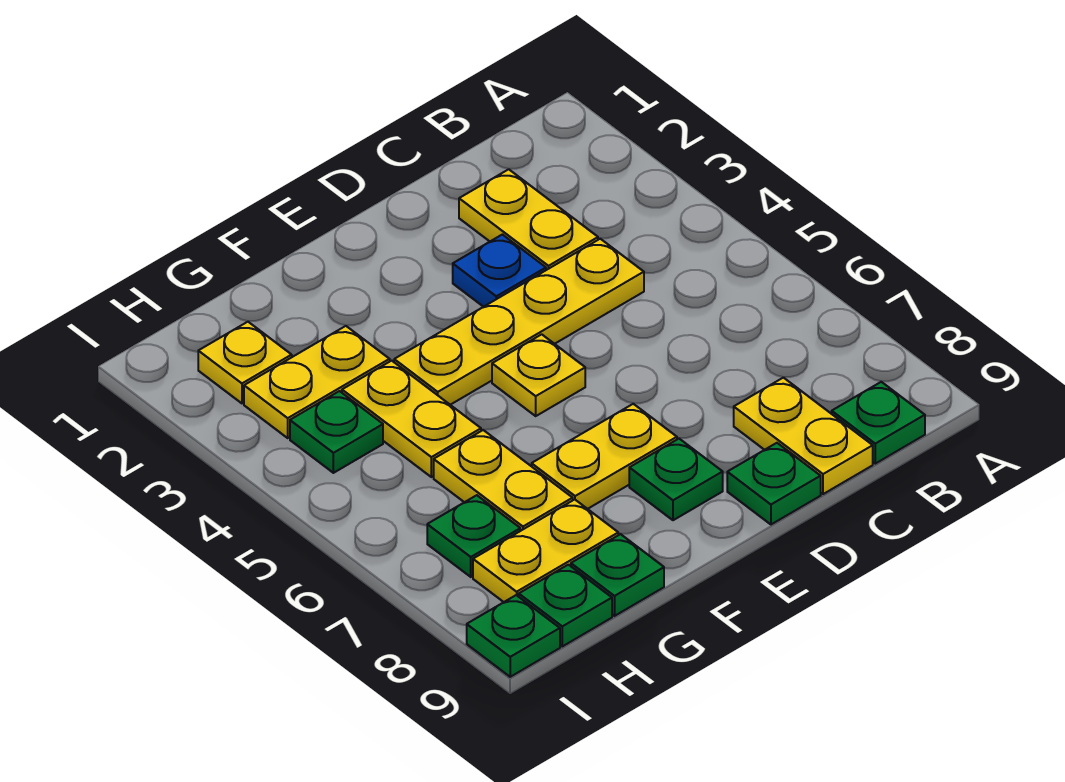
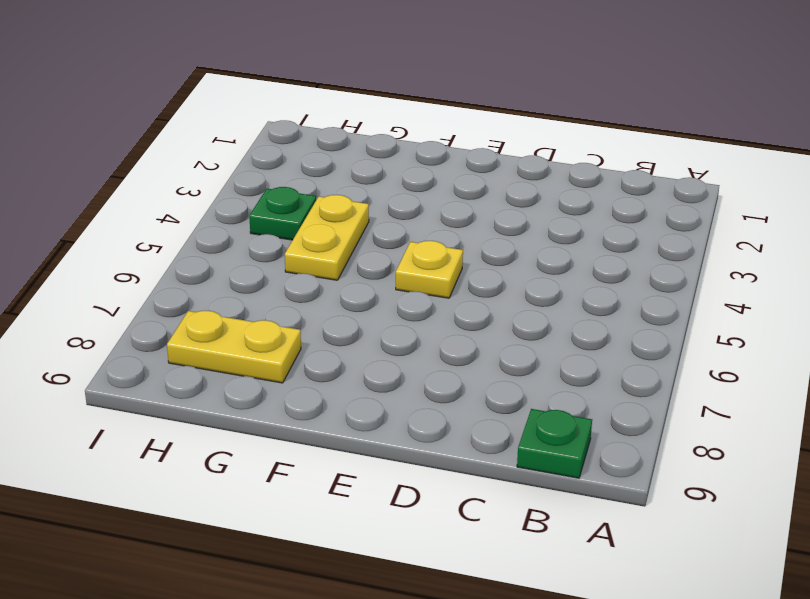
none -> yellow 1x2 plate [459,169,598,270]
none -> yellow 1x4 plate [394,239,644,405]
none -> yellow 1x2 plate [734,378,873,494]

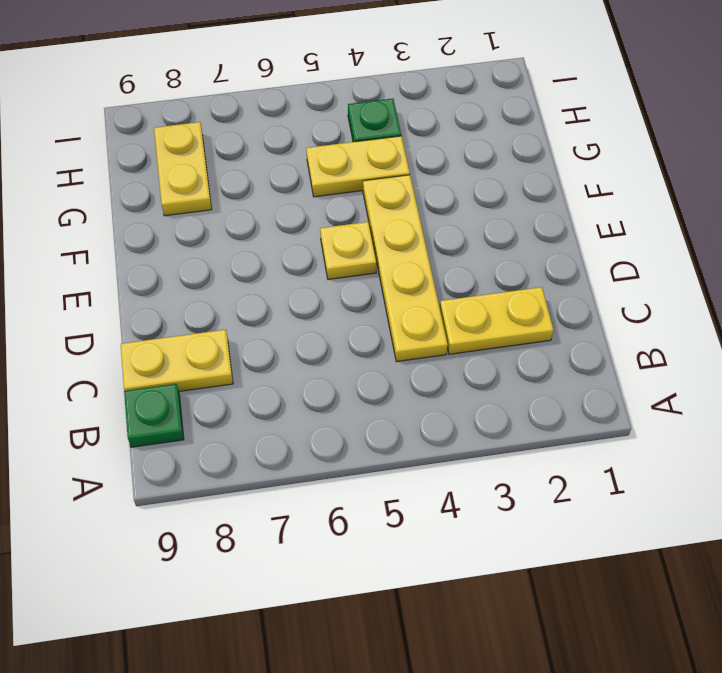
none -> blue 1x1 plate [453,235,546,307]
none -> green 1x1 plate [727,443,821,524]
none -> yellow 1x2 plate [532,404,677,509]

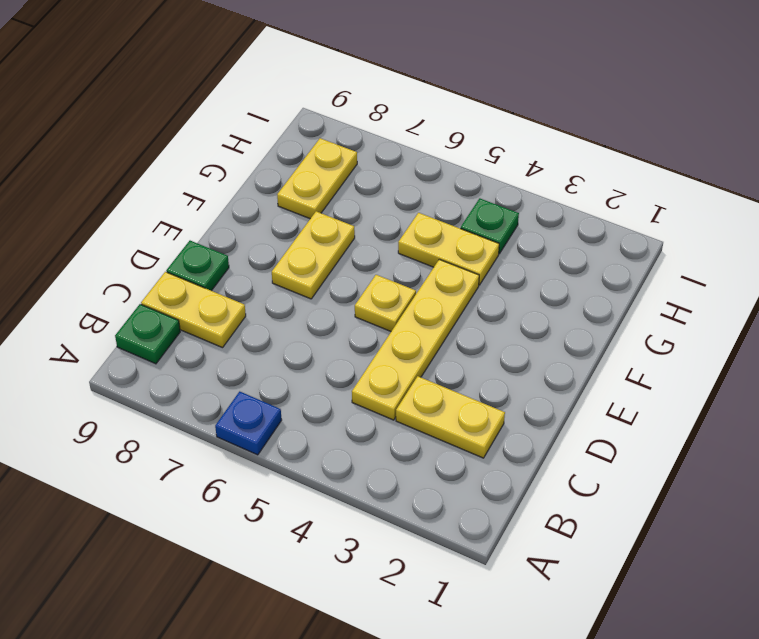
blue 1x1 plate [215,392,282,455] -> blue 1x1 plate moved to [453,235,546,307]
none -> green 1x1 plate [629,439,723,520]
none -> yellow 1x2 plate [244,326,390,438]
none -> yellow 1x2 plate [434,430,573,531]

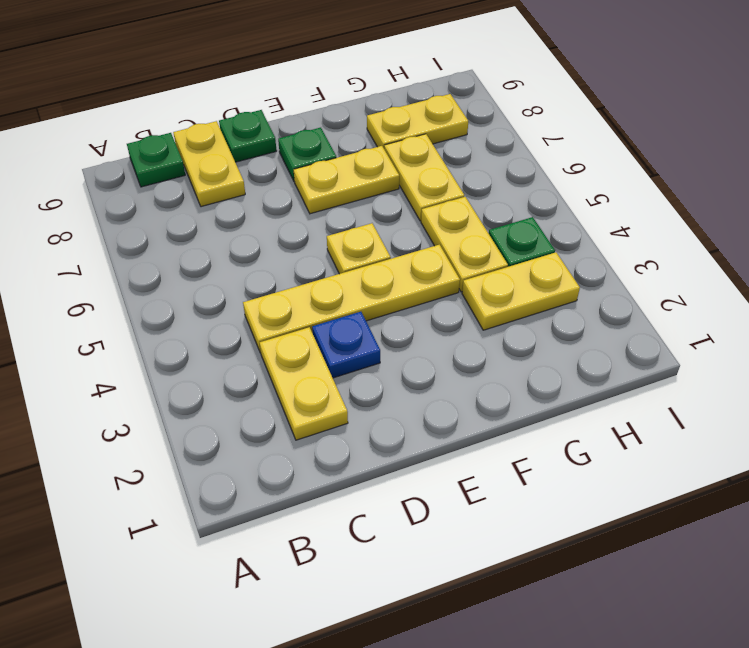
none -> green 1x1 plate [571,534,664,616]
none -> yellow 1x1 plate [198,322,292,403]
none -> green 1x1 plate [427,495,520,577]

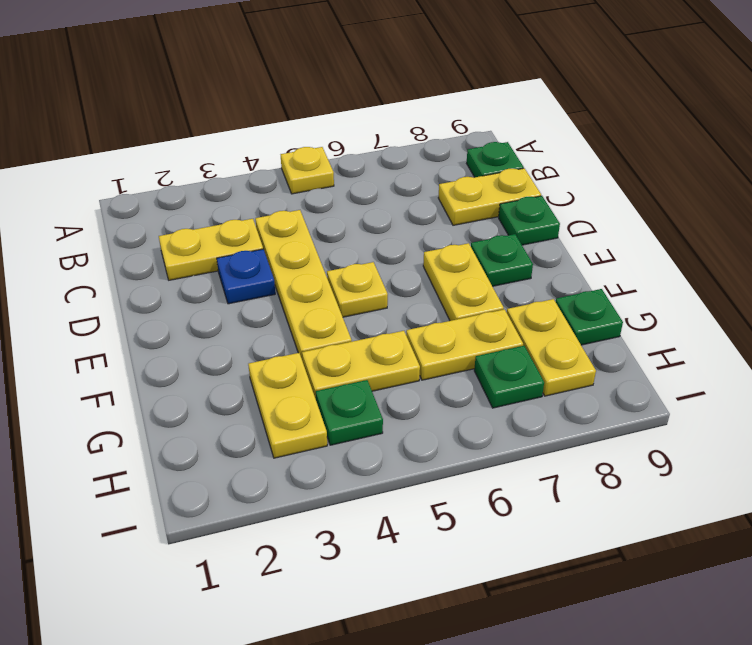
yellow 1x1 plate [281,147,334,194] -> yellow 1x1 plate moved to [198,322,292,403]
none -> green 1x1 plate [519,565,612,646]
none -> green 1x1 plate [467,595,560,677]

